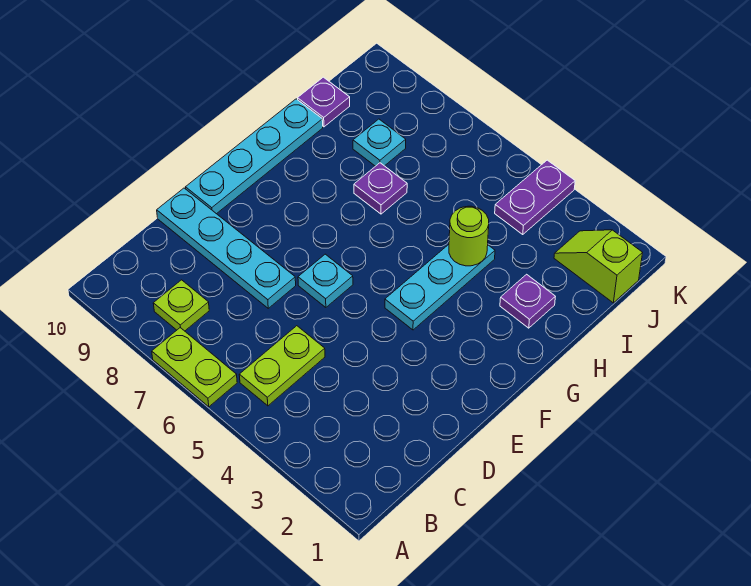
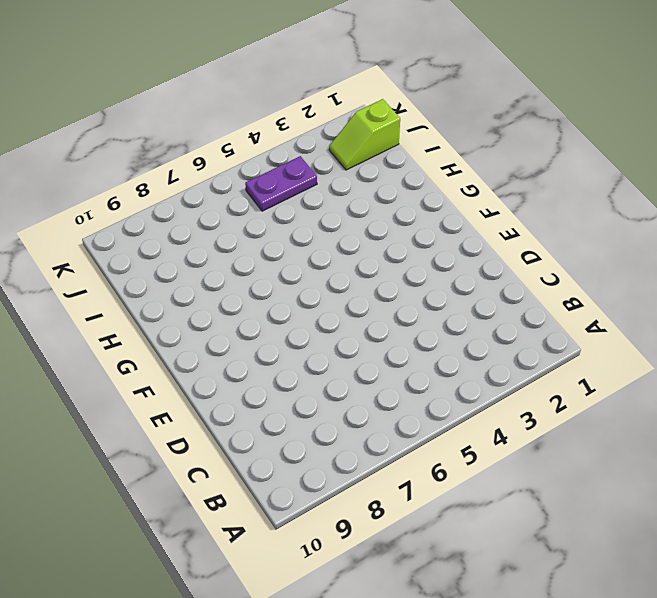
purple 1x2 plate [245,156,317,211] -> purple 1x2 plate turned to [495,160,575,234]
none -> lime 1x2 plate [152,328,237,407]
none -> lime 1x2 plate [239,326,325,406]
none -> lime 1x1 plate [153,280,209,331]

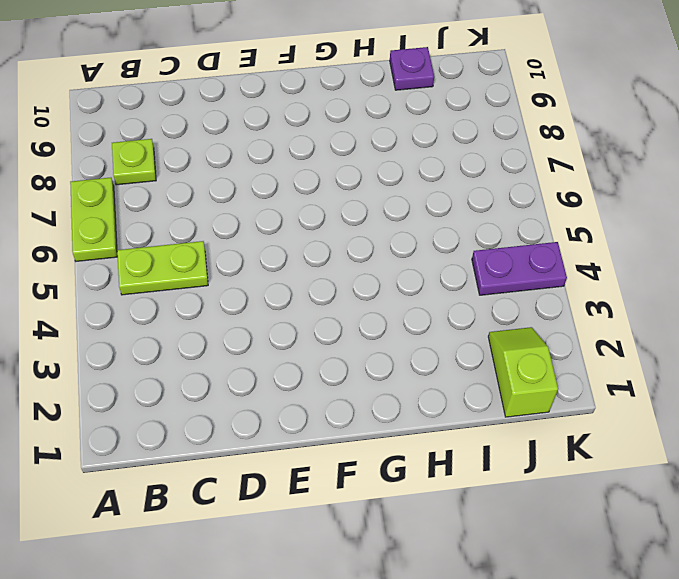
none -> cyan 1x4 plate [157,188,296,308]
none -> cyan 1x1 plate [298,254,353,307]
none -> cyan 1x4 plate [186,99,323,214]

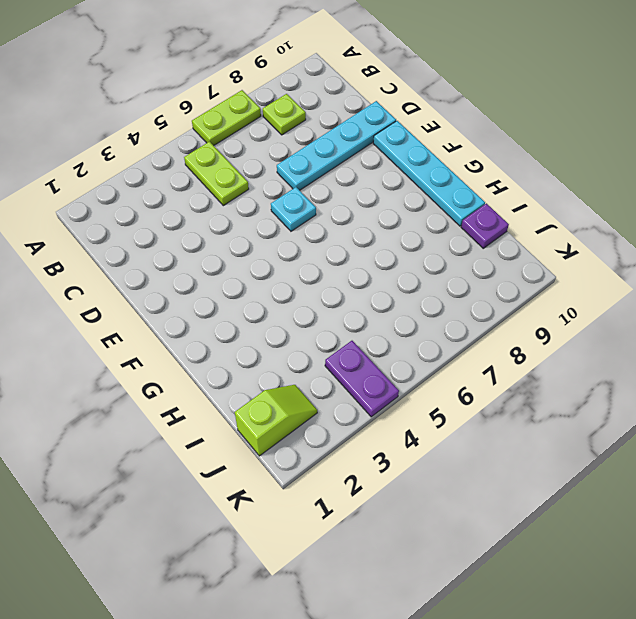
none -> cyan 1x3 plate [385,245,495,330]
none -> purple 1x1 plate [500,274,555,328]
none -> purple 1x1 plate [354,163,407,214]

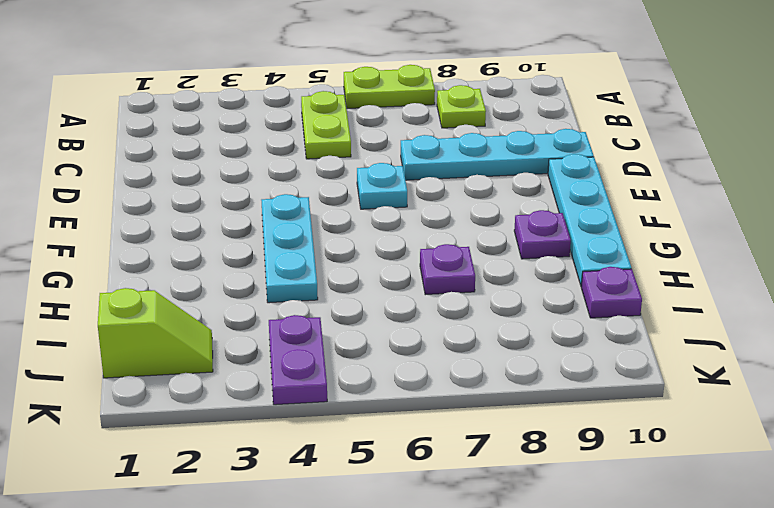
purple 1x1 plate [514,210,571,259] -> purple 1x1 plate moved to [500,274,555,328]
none -> cyan 1x1 plate [353,119,406,166]
none -> lime 1x1 round brick [449,206,489,266]

